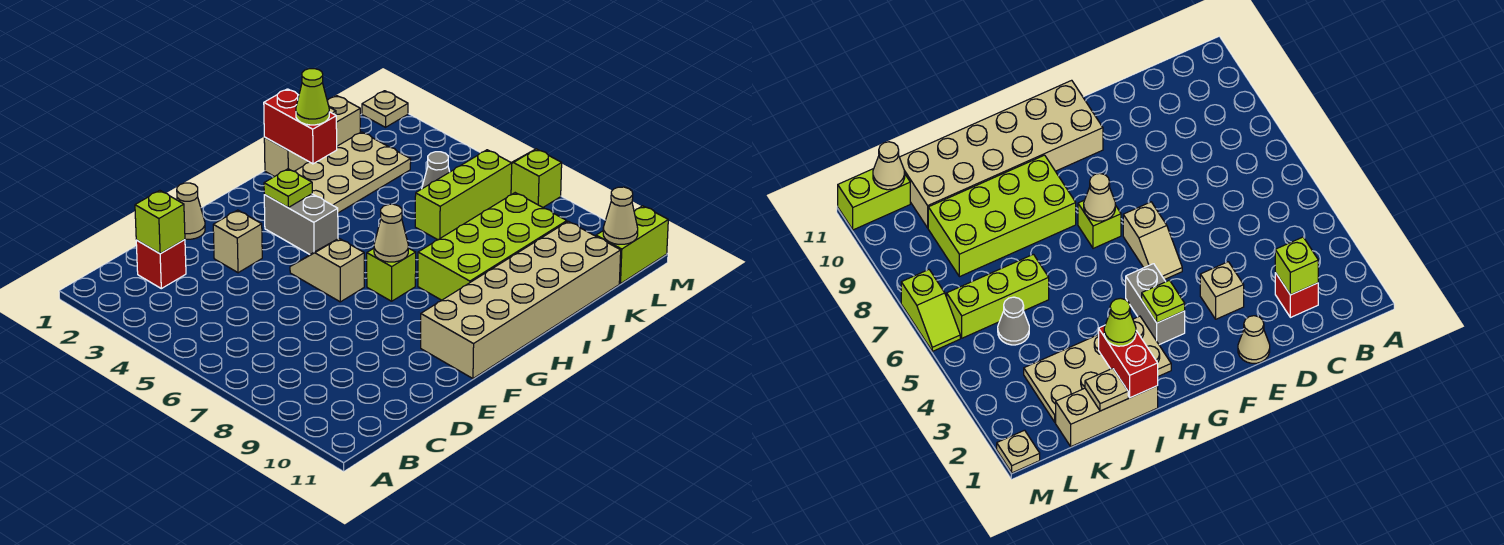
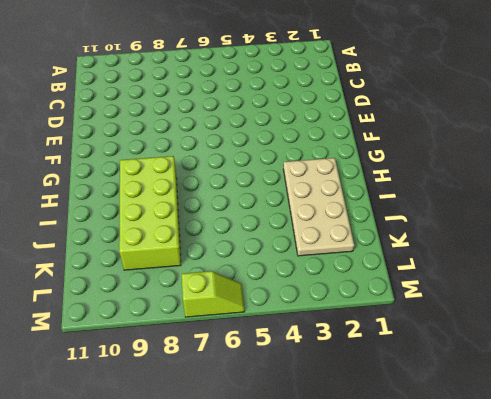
none -> red 1x1 brick [136,240,186,289]
none -> tan 1x1 cone [177,183,205,239]
none -> tan 1x1 brick [213,210,262,273]

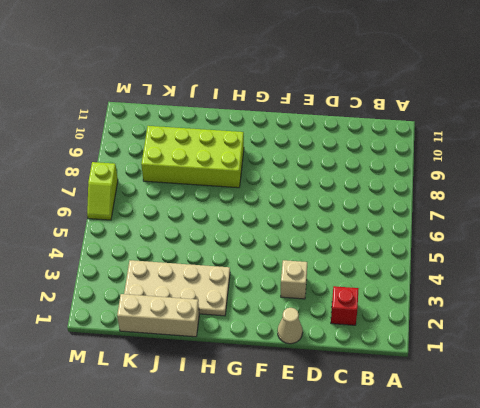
none -> tan 1x2 slope [290,239,364,302]
none -> tan 2x6 brick [421,221,621,378]
none -> grey 1x2 brick [264,194,338,254]

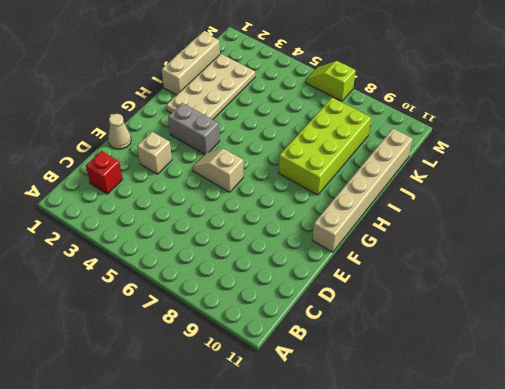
tan 1x6 brick [312,129,413,252] -> tan 2x6 brick [421,221,621,378]
none -> lime 1x1 brick [367,248,416,301]
none -> lime 1x3 brick [415,150,512,240]
none -> grey 1x1 cone [422,152,450,189]

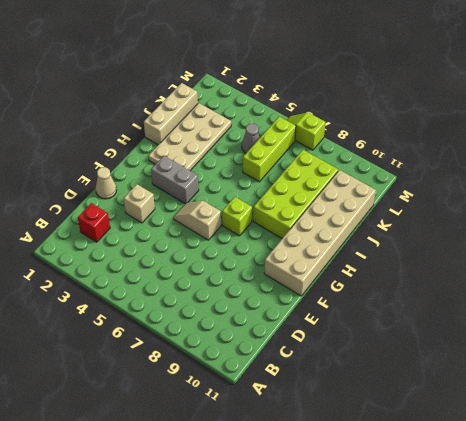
none -> lime 1x2 brick [596,206,668,284]
none -> tan 1x1 plate [362,91,408,127]
none -> lime 1x1 brick [135,191,185,254]

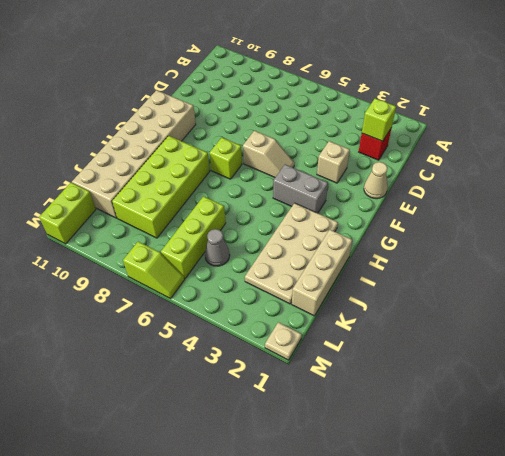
none -> lime 1x1 plate [264,169,312,207]
none -> tan 1x1 cone [374,204,408,262]
none -> red 1x2 brick [264,89,337,164]

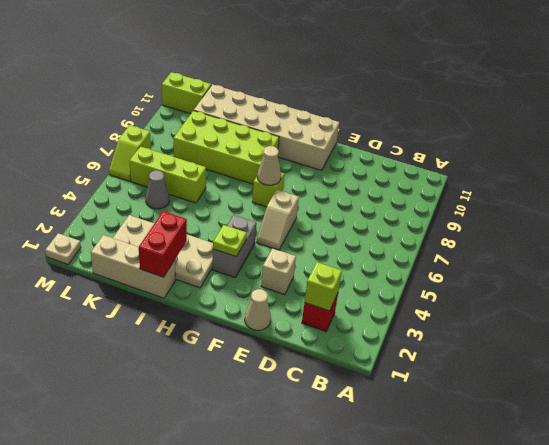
none -> tan 1x1 plate [1085,368,1128,411]
none -> tan 1x1 cone [603,187,638,244]
none -> lime 1x1 cone [296,69,329,125]

